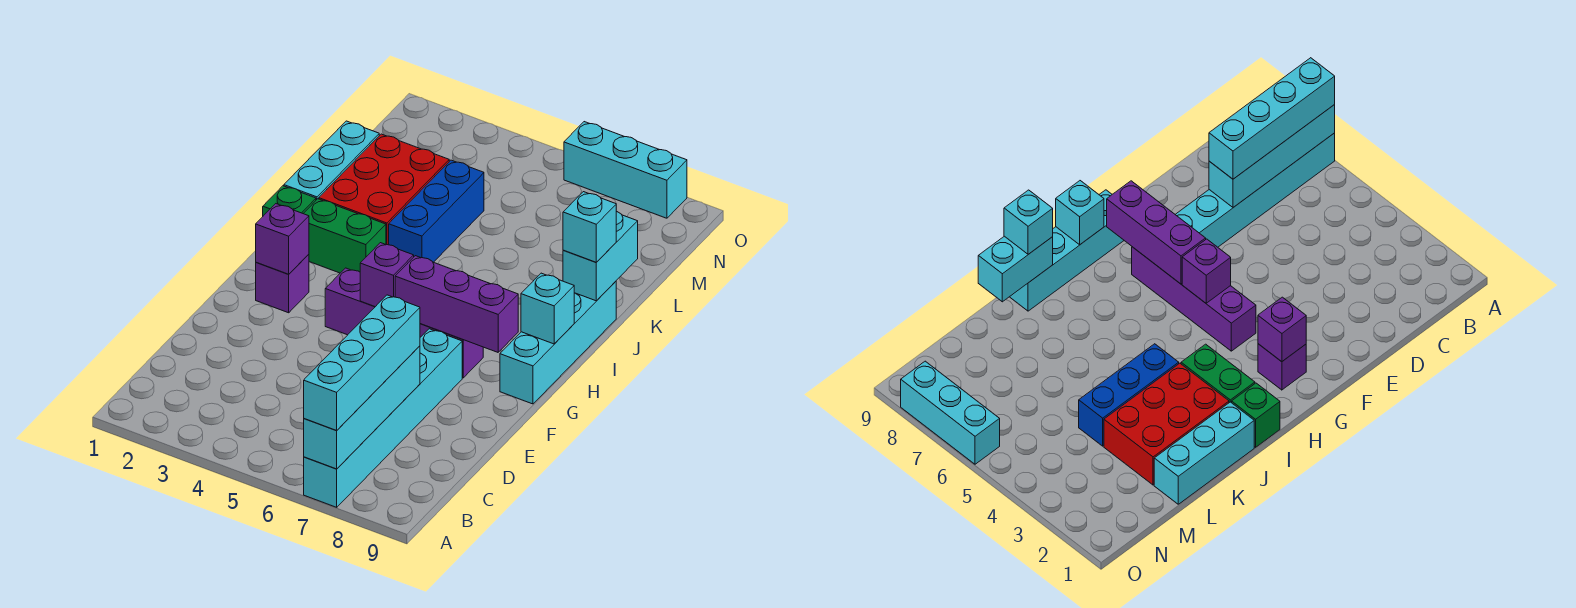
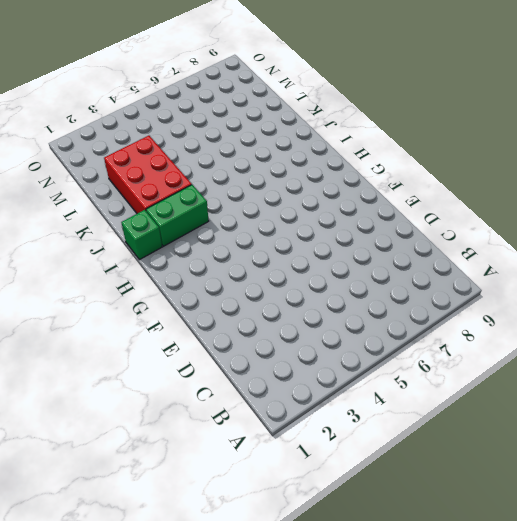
none -> cyan 1x6 brick [304,329,462,507]
none -> purple 1x1 brick [256,254,309,313]
none -> purple 1x4 brick [325,268,483,378]

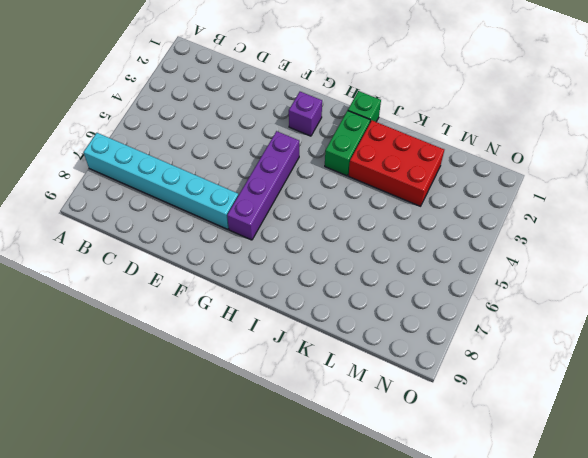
none -> cyan 1x4 brick [500,281,616,404]
none -> cyan 1x3 brick [284,121,379,200]
none -> blue 1x3 brick [389,160,484,262]

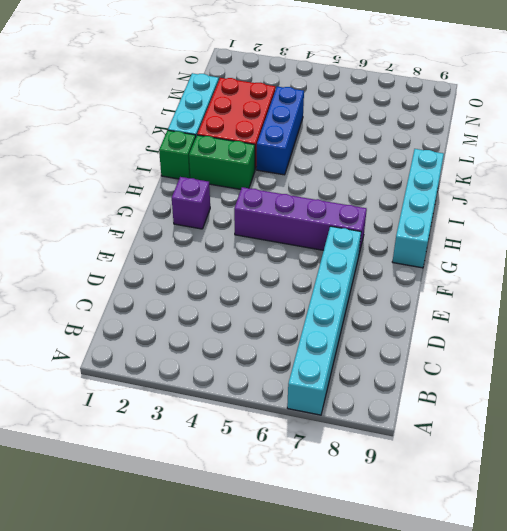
none -> cyan 1x3 brick [564,122,687,218]
none -> cyan 1x4 brick [304,346,420,469]
none -> purple 1x1 brick [256,204,309,274]

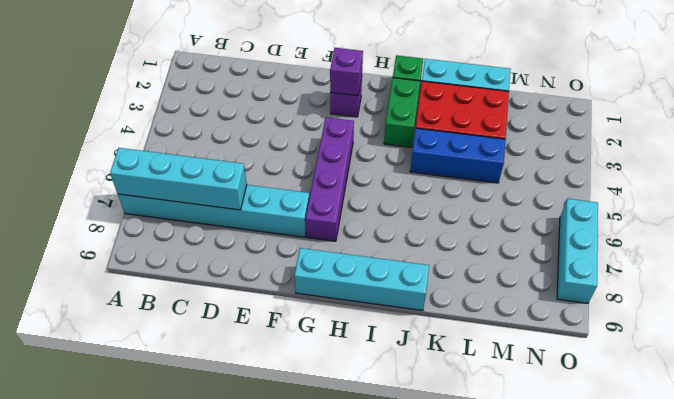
none -> purple 1x1 brick [360,243,414,307]
none -> purple 1x3 brick [395,256,518,352]
none -> cyan 1x1 brick [521,273,574,344]

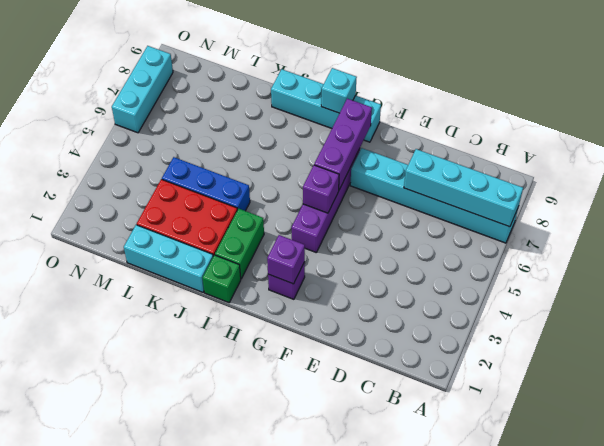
none -> cyan 1x2 brick [563,211,638,301]
none -> cyan 1x4 brick [304,295,420,431]
none -> cyan 1x1 brick [563,192,616,262]

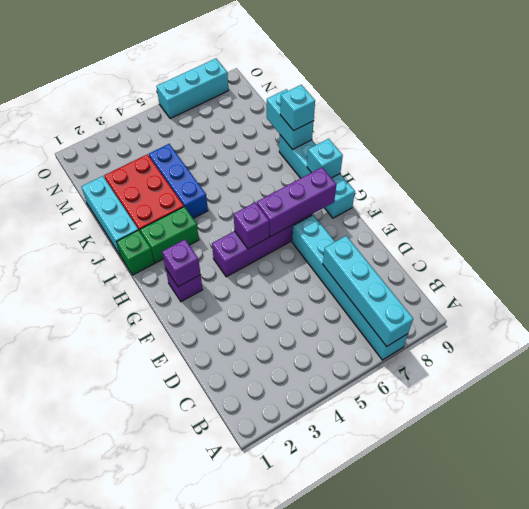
none -> cyan 1x4 brick [304,295,420,431]

